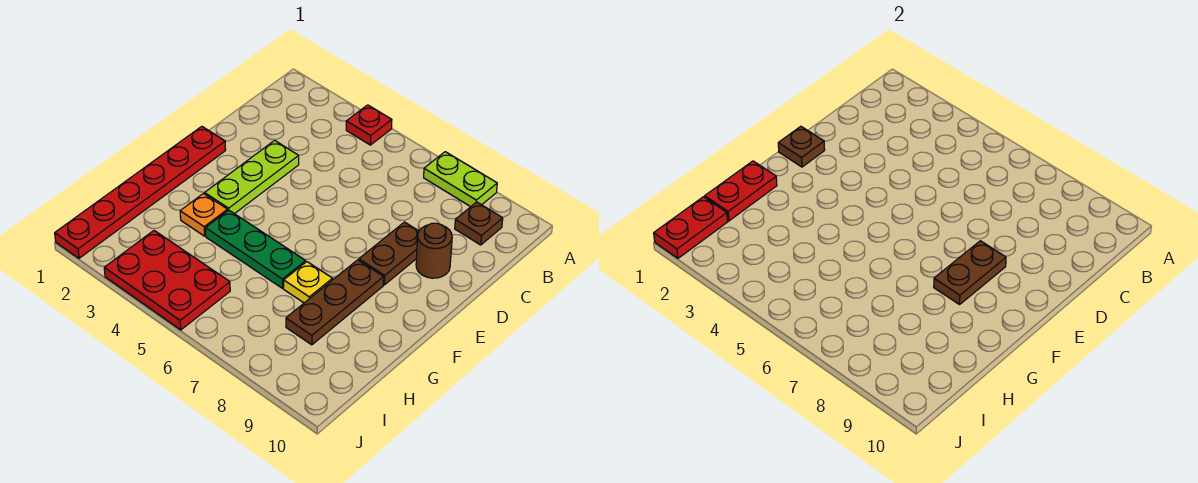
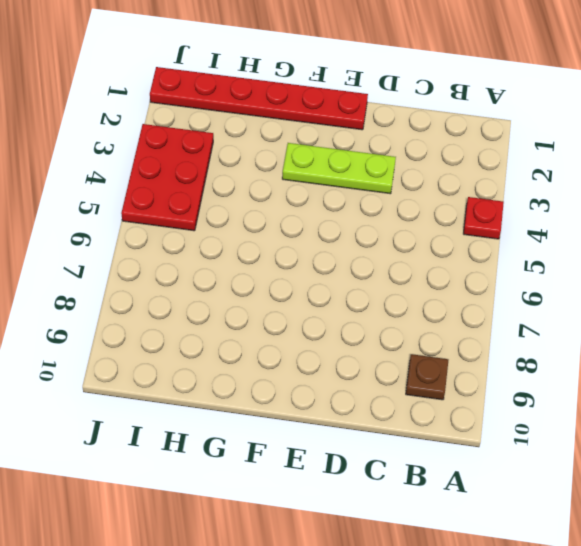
none -> lime 1x2 plate [424,152,497,207]
none -> brown 1x2 plate [359,222,419,285]
none -> brown 1x1 round brick [416,223,452,278]

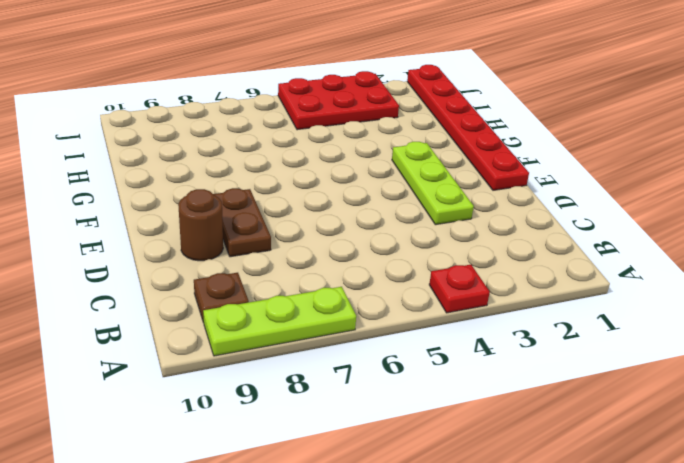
lime 1x3 plate [203,287,356,356] -> lime 1x2 plate [424,152,497,207]
none -> brown 1x3 plate [286,260,384,345]
none -> orange 1x1 plate [180,194,228,236]
none -> green 1x3 plate [205,210,306,288]

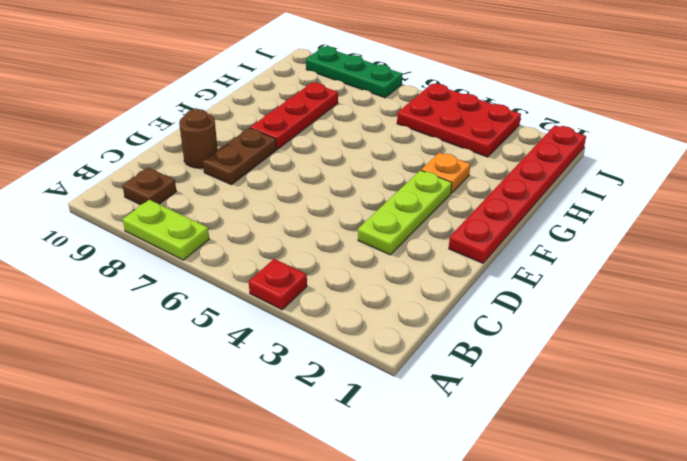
red 1x3 plate [250,83,338,149] -> brown 1x3 plate [286,260,384,345]
green 1x3 plate [306,46,402,98] -> green 1x3 plate moved to [205,210,306,288]
none -> yellow 1x1 plate [284,262,332,303]
none -> brown 1x1 plate [778,126,825,167]
none -> brown 1x2 plate [934,241,1006,304]

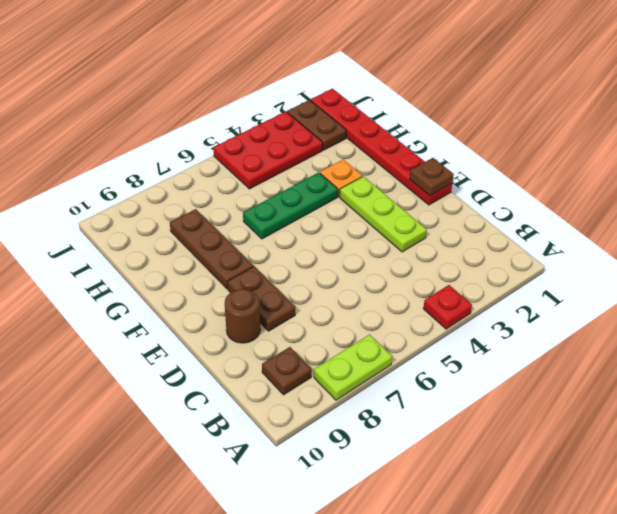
brown 1x2 plate [287,100,346,150] -> brown 1x2 plate moved to [934,241,1006,304]
none -> yellow 1x1 plate [284,262,332,303]
none -> red 1x2 plate [705,161,777,221]
none -> red 1x2 plate [654,197,728,258]

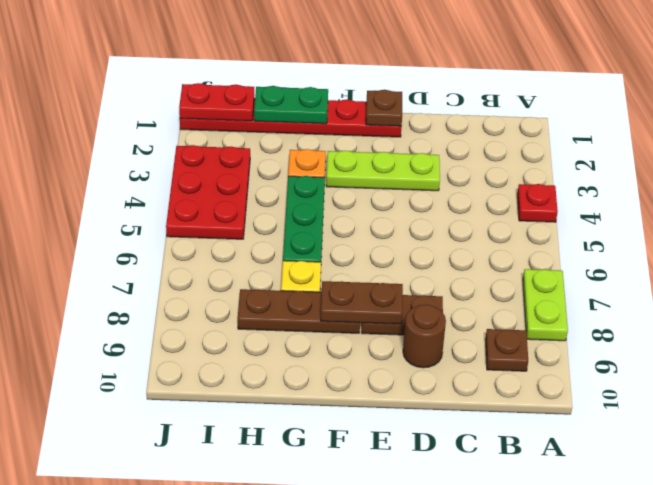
green 1x2 plate [254,86,328,124] -> red 1x2 plate [705,161,777,221]

